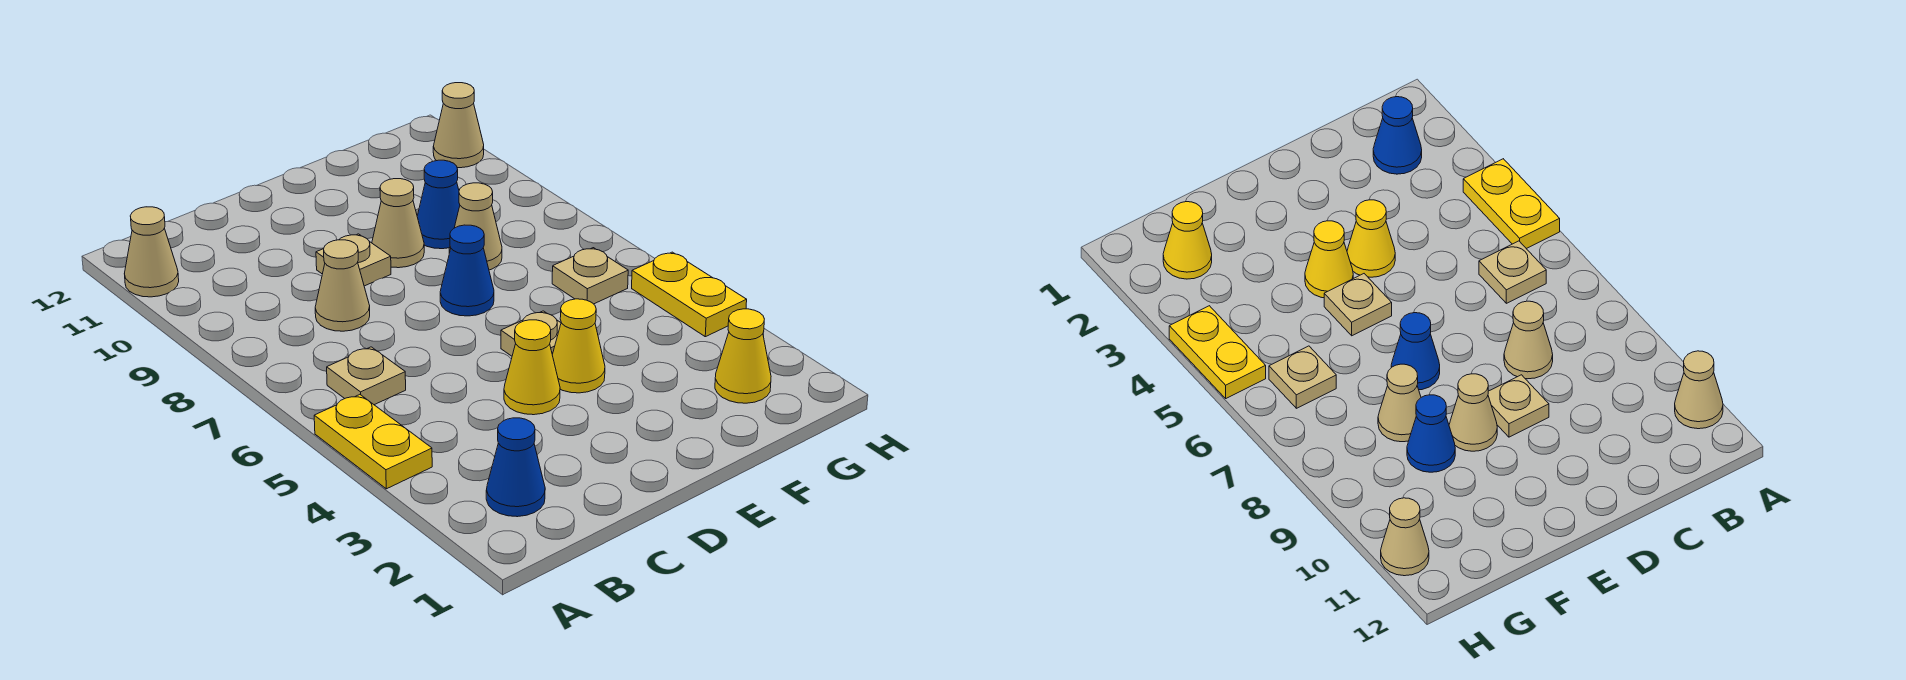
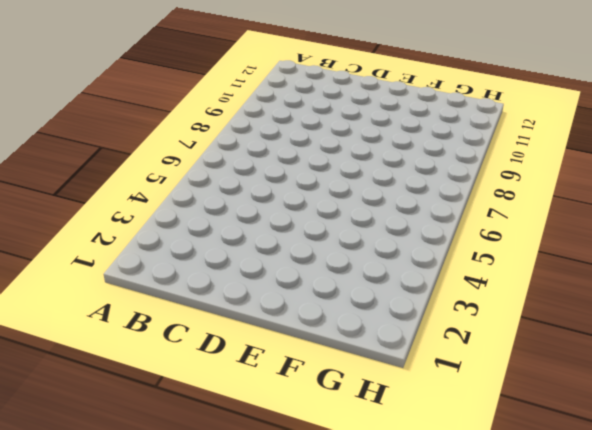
none -> yellow 1x2 plate [314,395,432,489]
none -> tan 1x1 cone [124,207,179,297]
none -> blue 1x1 cone [486,418,545,517]

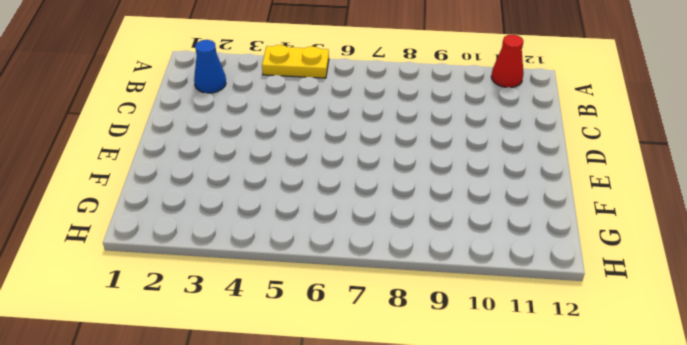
red 1x1 cone [491,35,524,88] -> tan 1x1 cone [124,207,179,297]
none -> tan 1x1 plate [327,347,406,405]
none -> tan 1x1 cone [315,240,370,331]
none -> yellow 1x1 cone [504,320,560,415]

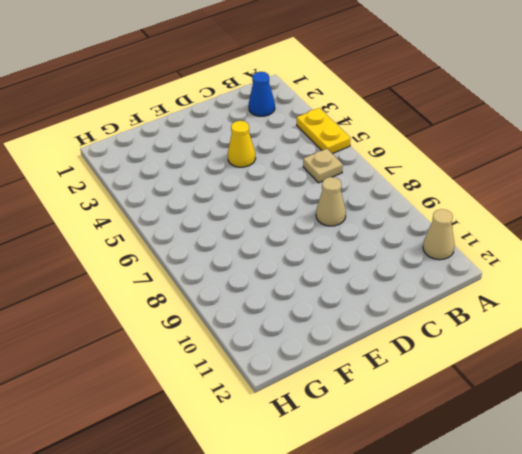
none -> tan 1x1 plate [316,234,391,286]
none -> yellow 1x1 cone [552,299,605,393]
none -> tan 1x1 plate [501,311,561,356]

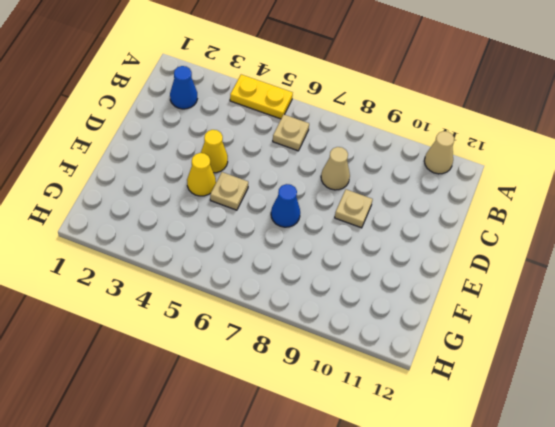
none -> tan 1x1 cone [372,179,424,268]
none -> tan 1x1 cone [449,183,502,270]
none -> blue 1x1 cone [417,160,460,249]

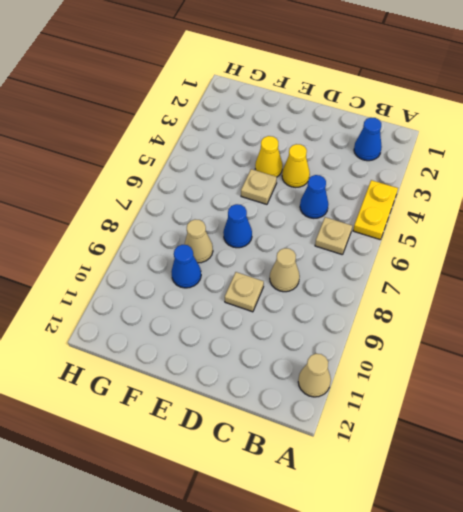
blue 1x1 cone [300,175,328,218] -> none
none -> tan 1x1 cone [372,179,424,268]
none -> yellow 1x1 cone [715,309,771,403]
none -> tan 1x1 plate [552,248,628,304]

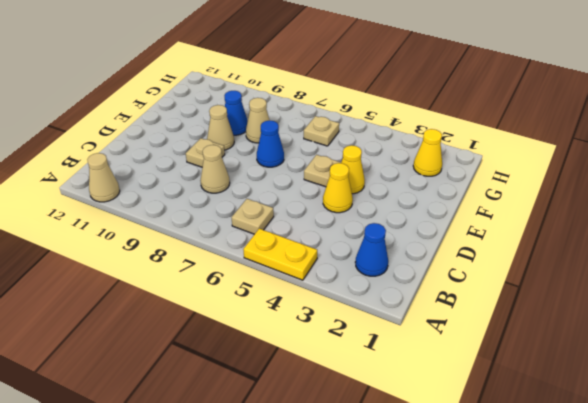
none -> yellow 1x2 plate [632,252,747,337]
none -> tan 1x1 cone [433,83,484,168]

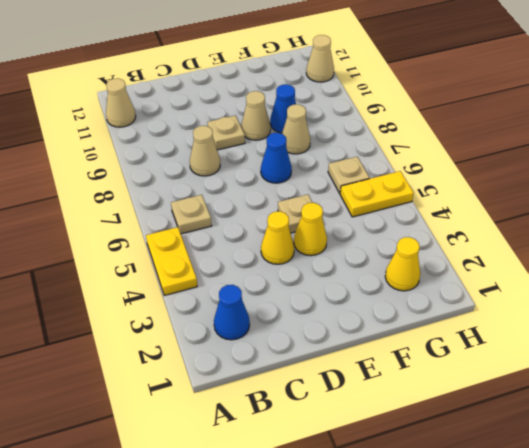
yellow 1x2 plate [340,171,414,217] -> yellow 1x2 plate turned to [632,252,747,337]

